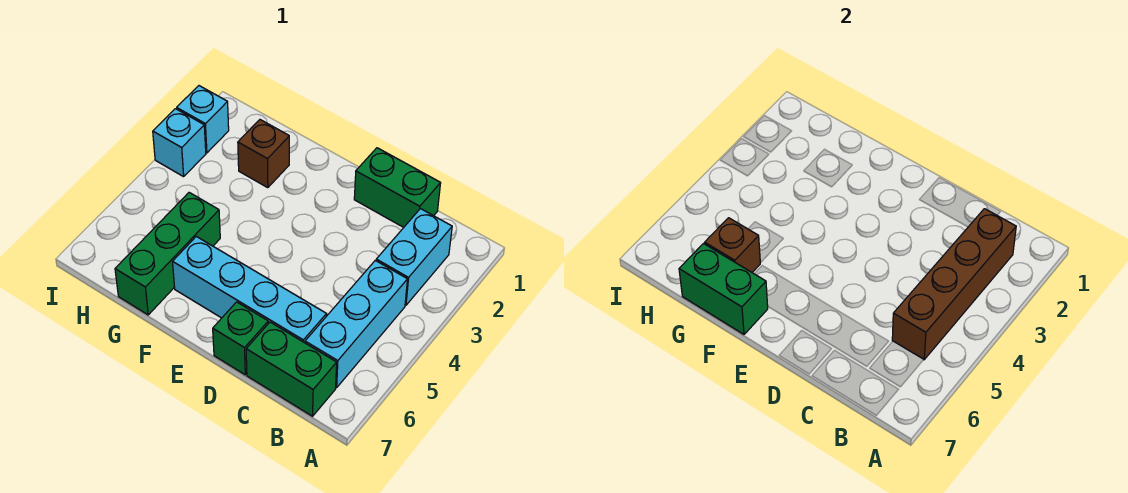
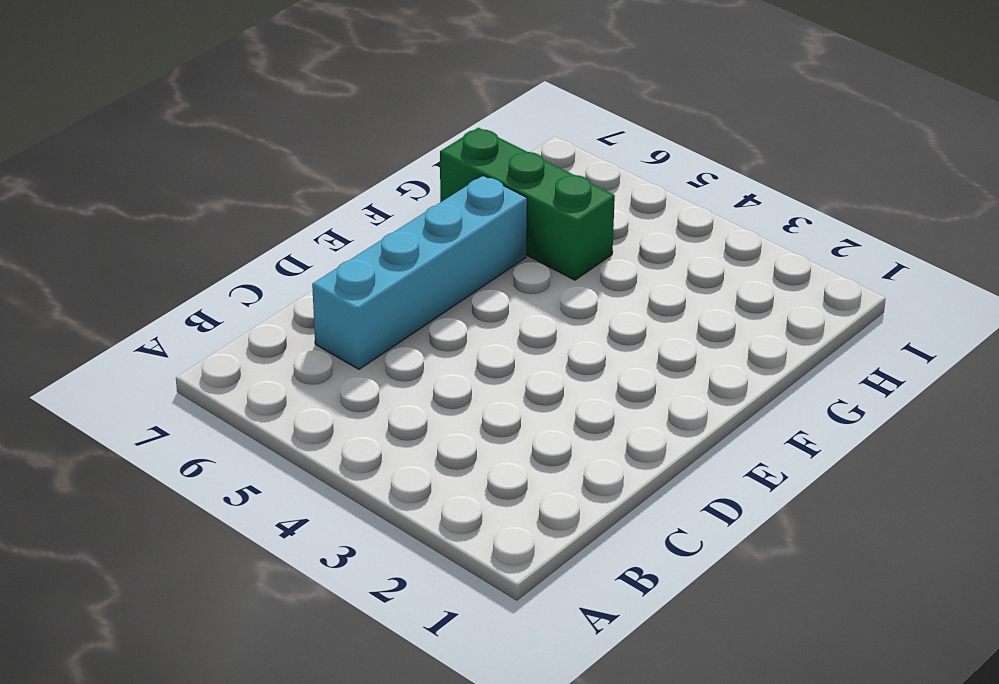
none -> cyan 1x2 brick [376,209,452,305]
none -> cyan 1x3 brick [305,260,407,388]
none -> green 1x2 brick [246,322,337,416]

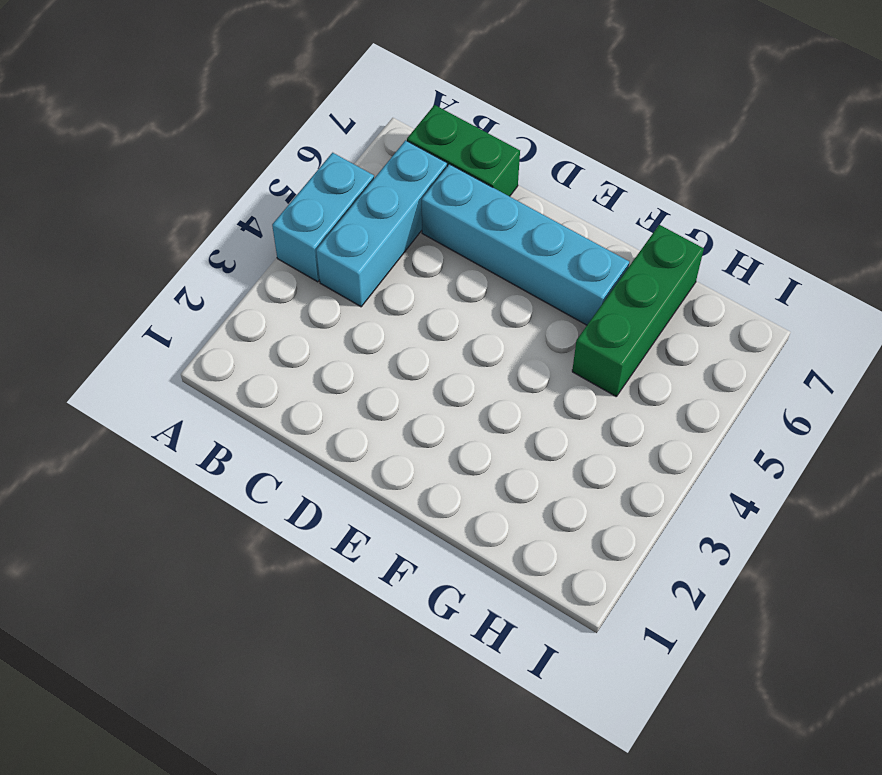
cyan 1x2 brick [272,153,374,282] -> cyan 1x2 brick moved to [376,209,452,305]
none -> green 1x2 brick [354,148,441,227]
none -> green 1x1 brick [213,302,268,375]
none -> brown 1x1 brick [238,120,289,188]

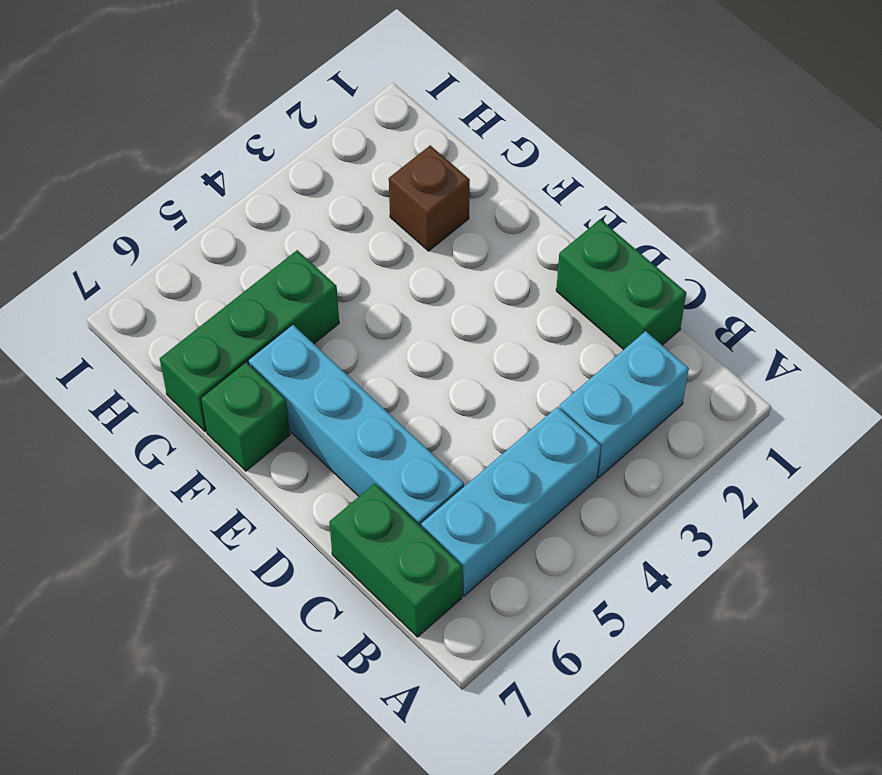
green 1x1 brick [201,362,290,471] -> green 1x1 brick moved to [213,302,268,375]
none -> cyan 1x1 brick [177,86,229,153]
none -> cyan 1x1 brick [153,109,206,177]
none -> brown 1x4 brick [892,209,1016,360]

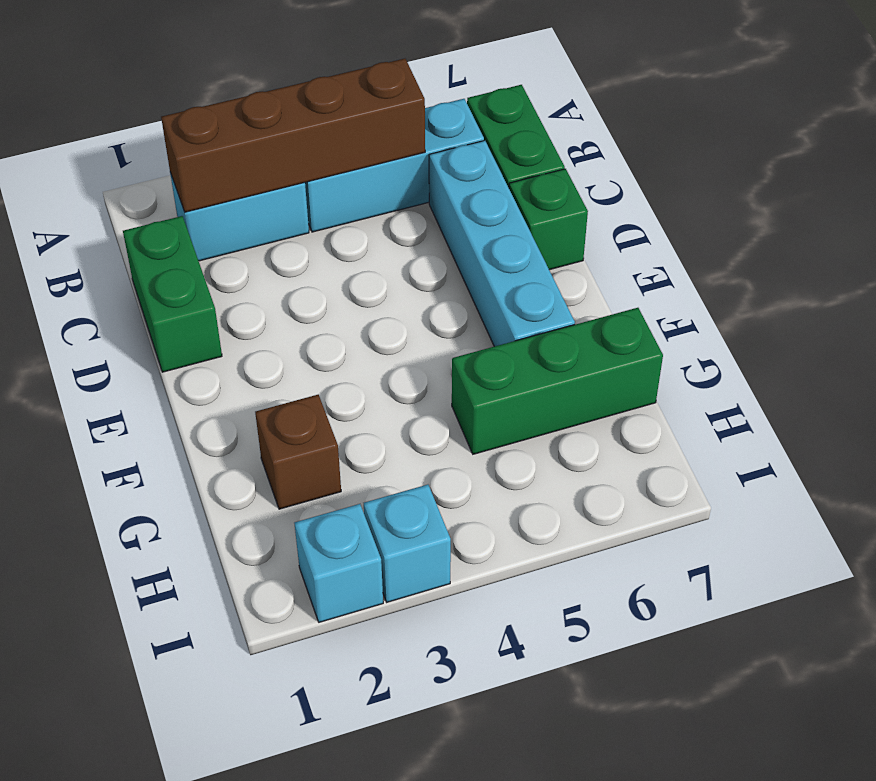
none -> green 1x2 brick [679,244,768,334]
none -> brown 1x1 brick [705,218,760,272]

